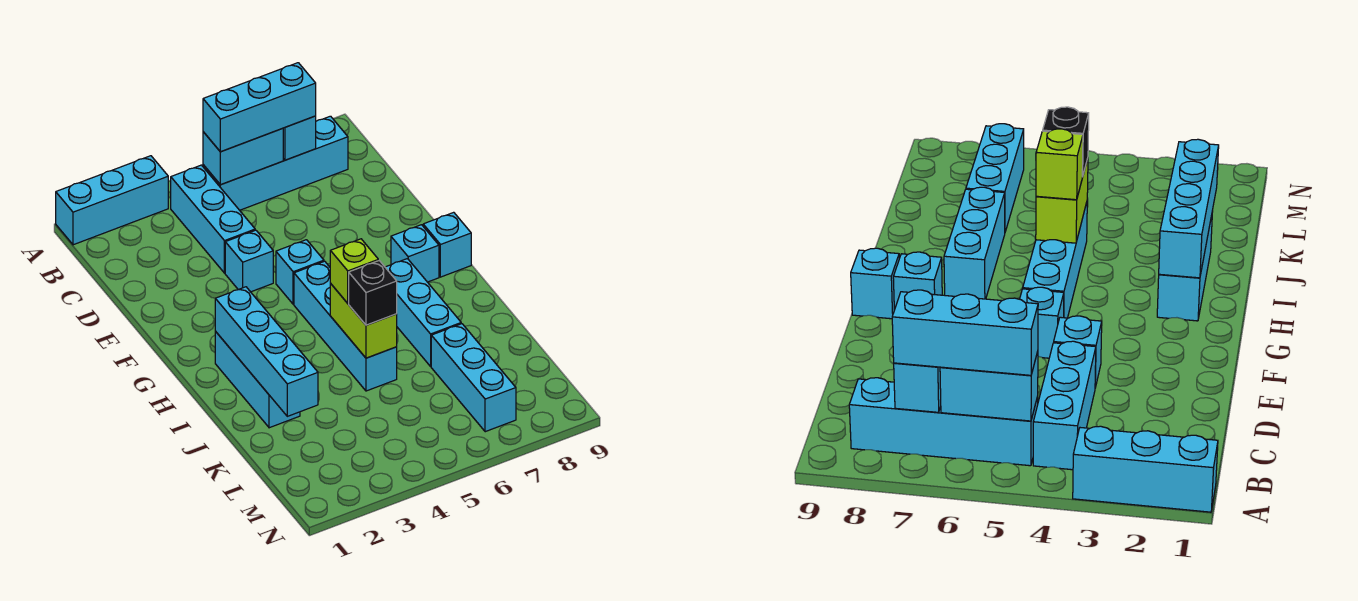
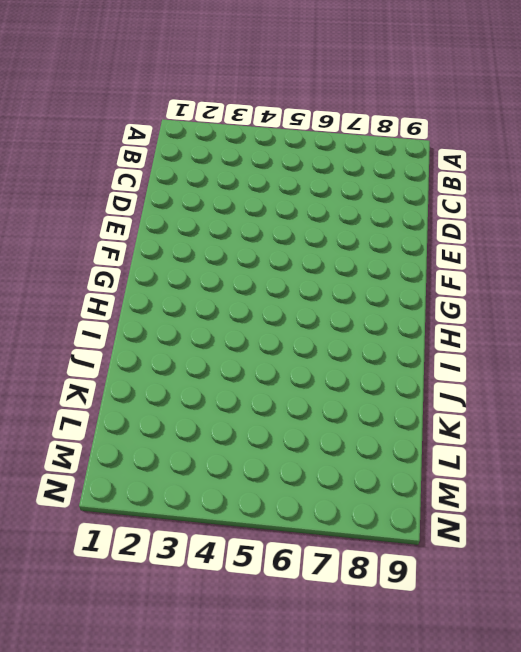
none -> cyan 1x3 brick [56,156,168,245]
none -> cyan 1x3 brick [171,165,255,273]
none -> cyan 1x4 brick [203,116,348,210]

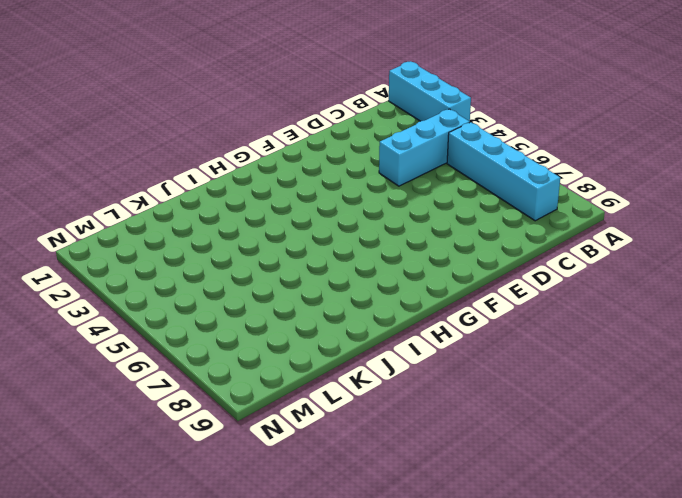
none -> cyan 1x1 brick [225,230,273,292]
none -> cyan 1x1 brick [276,240,324,304]
none -> cyan 1x4 brick [294,261,397,391]

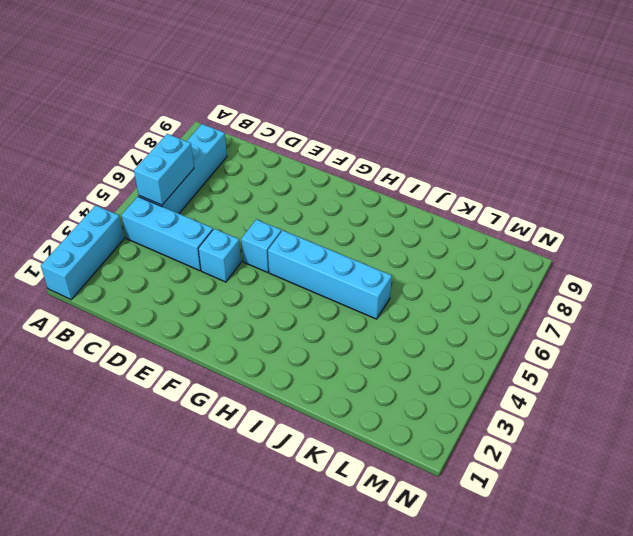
none -> cyan 1x1 brick [391,225,439,282]
none -> cyan 1x1 brick [423,212,471,277]
none -> cyan 1x3 brick [215,332,300,428]

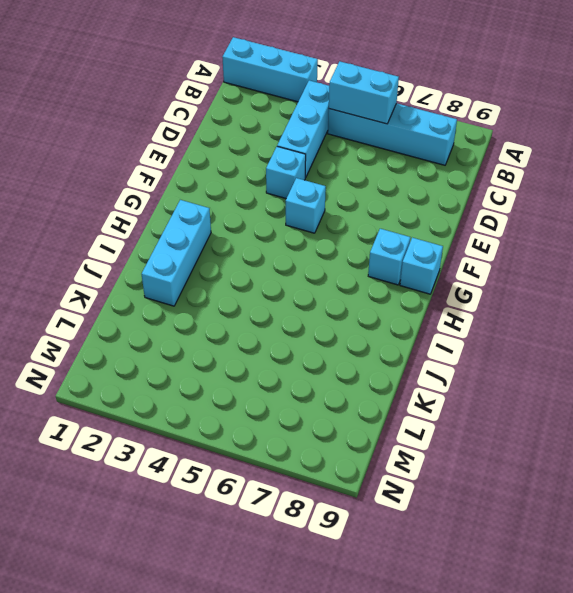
none -> cyan 1x4 brick [294,261,397,391]
none -> cyan 1x3 brick [385,259,461,366]
none -> cyan 1x3 brick [431,324,516,432]

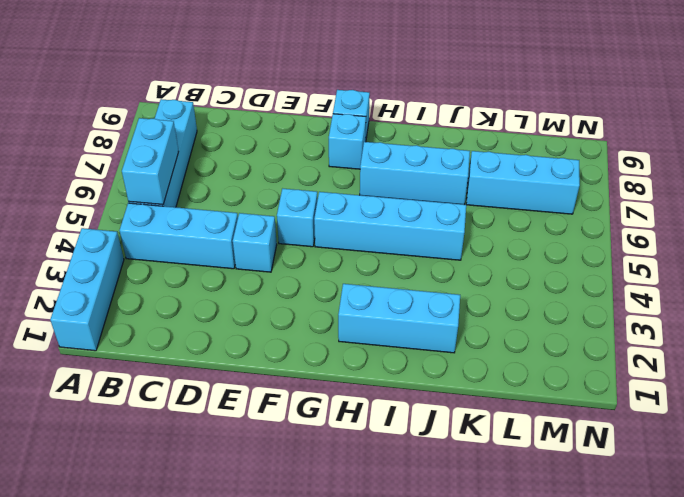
none -> cyan 1x1 brick [283,116,316,160]
none -> cyan 1x4 brick [215,287,318,416]
none -> lime 1x2 brick [330,284,397,358]

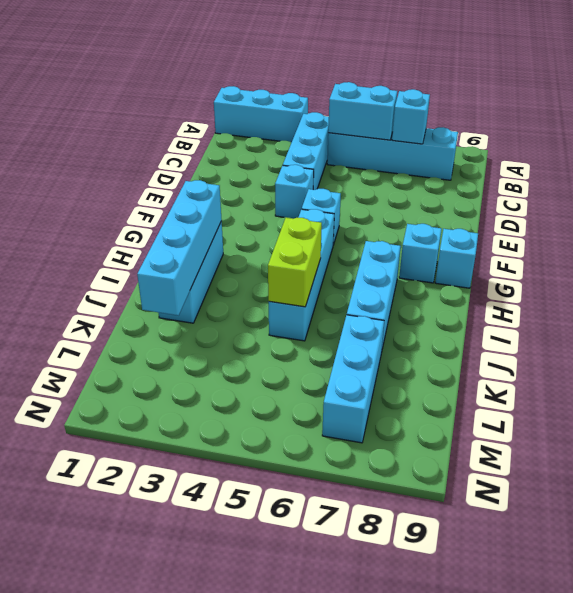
none -> cyan 1x3 brick [203,63,316,152]
none -> lime 1x1 brick [330,239,378,303]
none -> black 1x1 brick [349,261,397,325]

